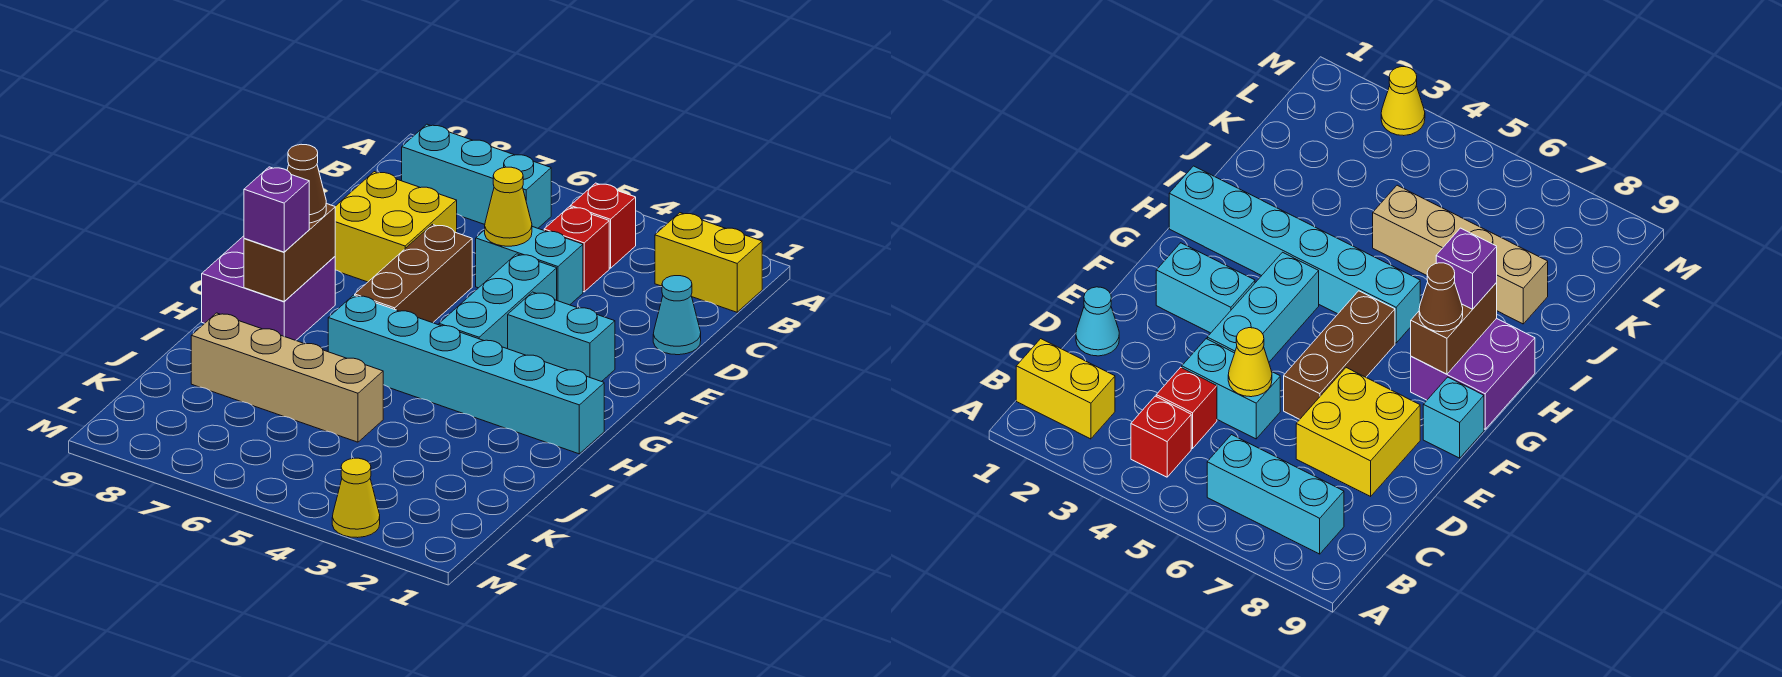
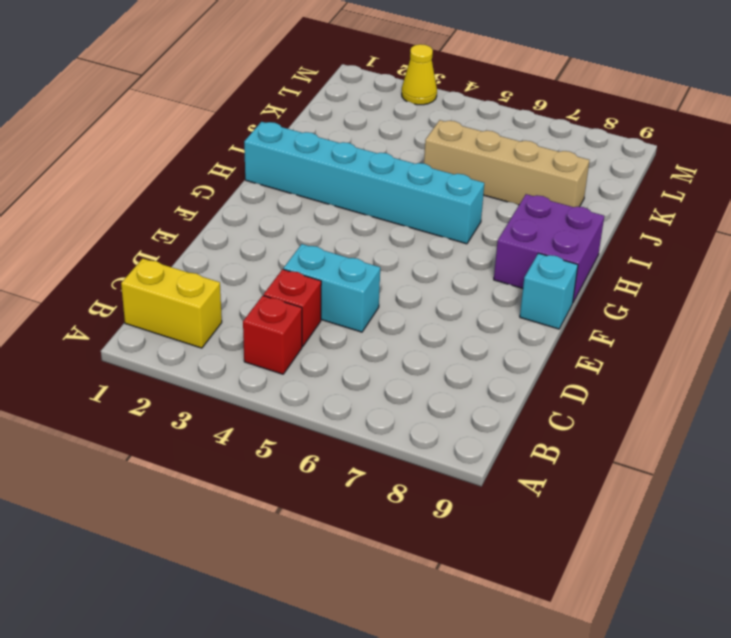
none -> cyan 1x3 brick [402,124,551,228]
none -> cyan 1x1 cone [653,276,701,355]
none -> yellow 2x2 brick [335,172,457,282]

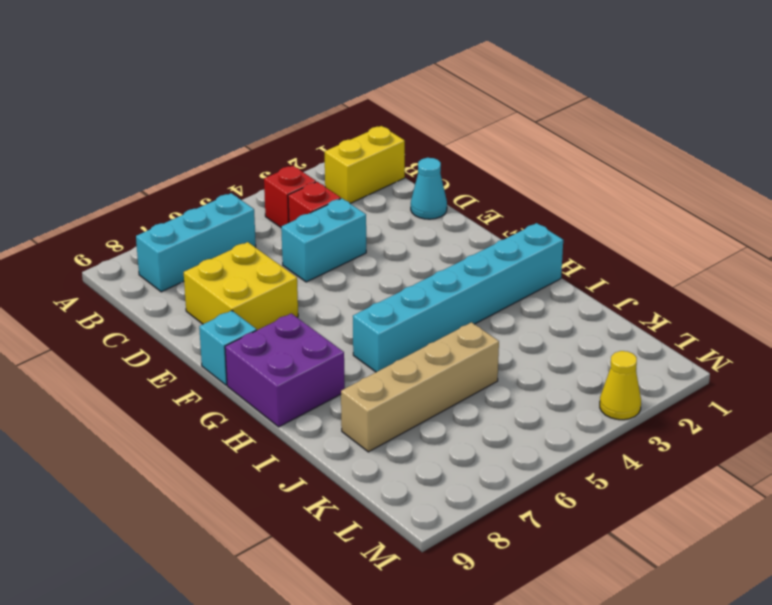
none -> cyan 1x3 brick [439,254,557,349]
none -> brown 1x3 brick [355,224,472,323]
none -> cyan 1x2 brick [508,292,615,382]

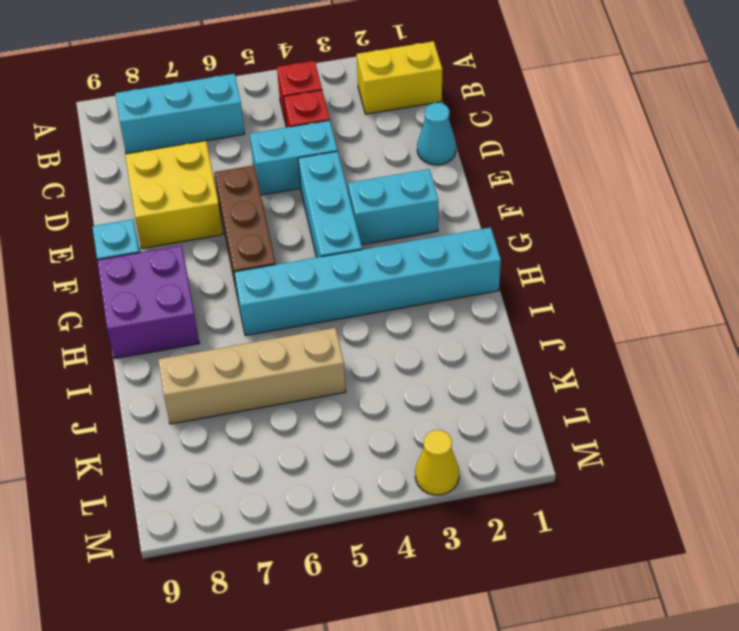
none -> yellow 1x1 cone [485,167,532,246]
none -> brown 1x2 brick [244,204,335,301]
none -> brown 1x1 cone [287,144,326,223]

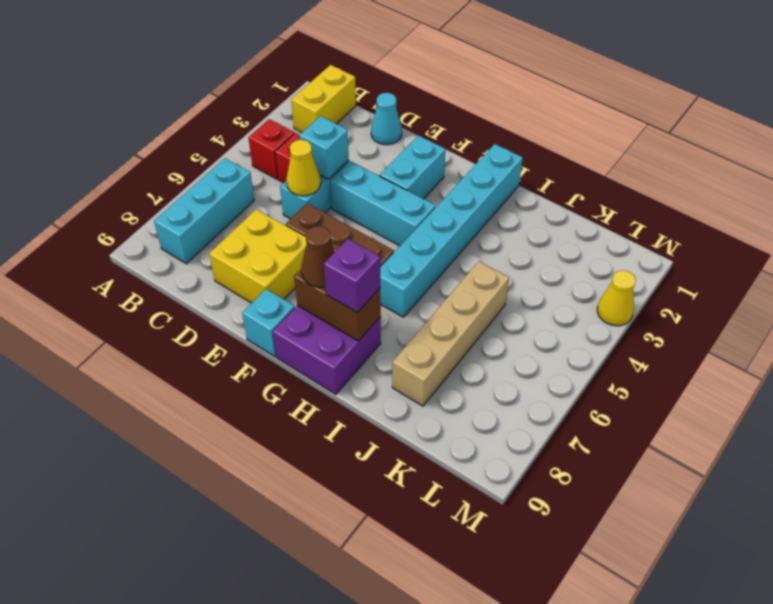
cyan 1x1 brick [299,116,349,179] -> none

